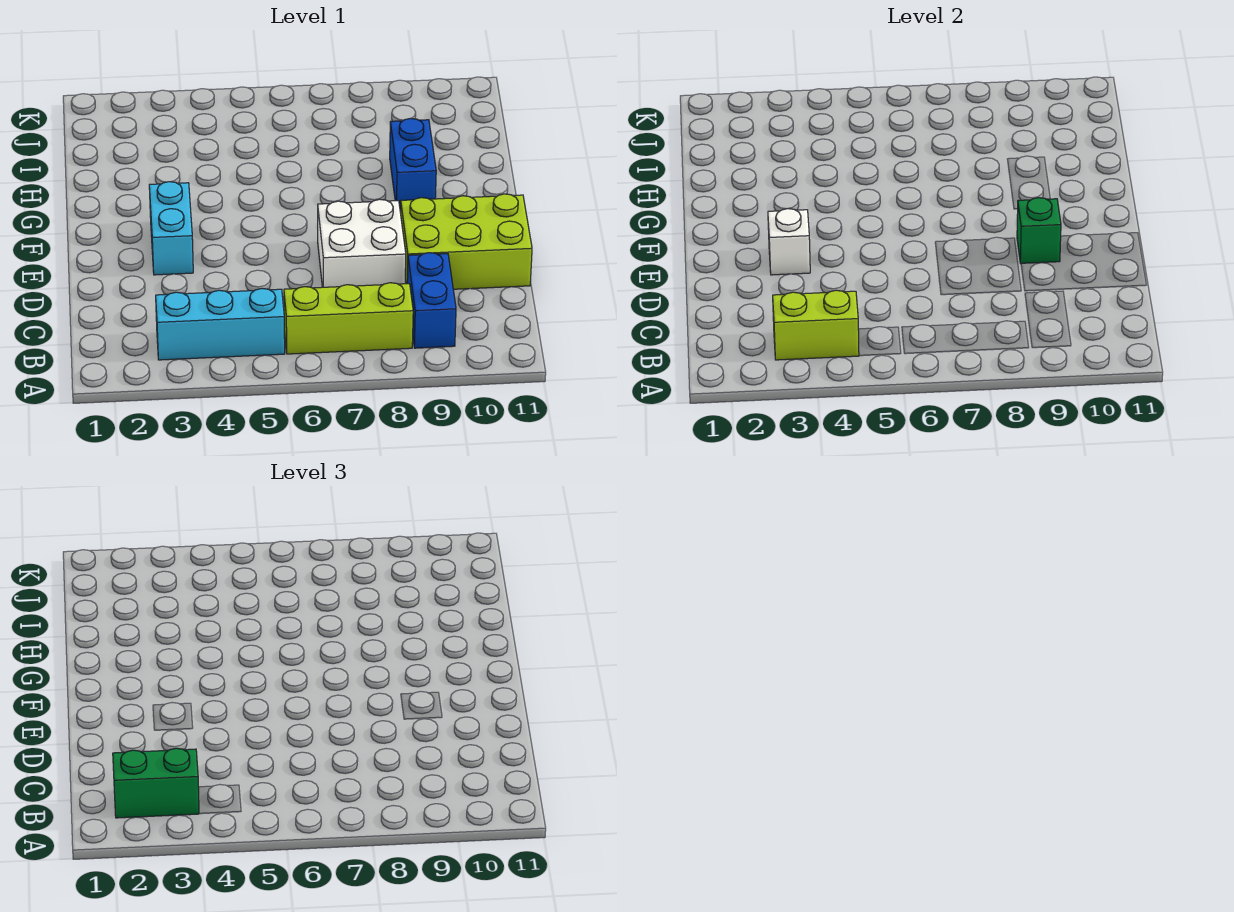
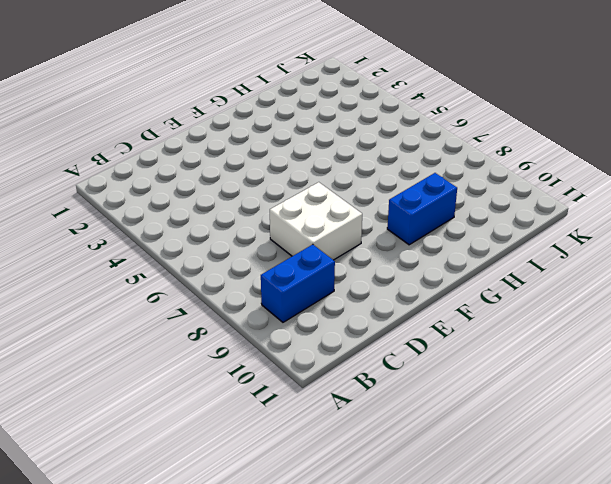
none -> cyan 1x3 brick [156,289,285,360]
none -> lime 1x3 brick [284,283,413,354]

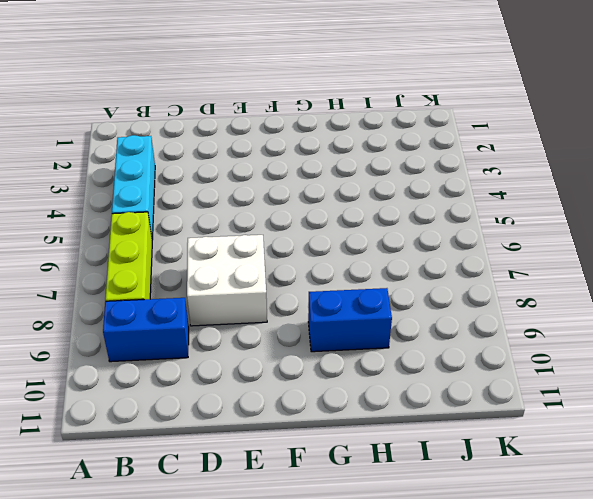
none -> lime 2x3 brick [401,194,532,289]
none -> cyan 1x2 brick [149,182,193,275]

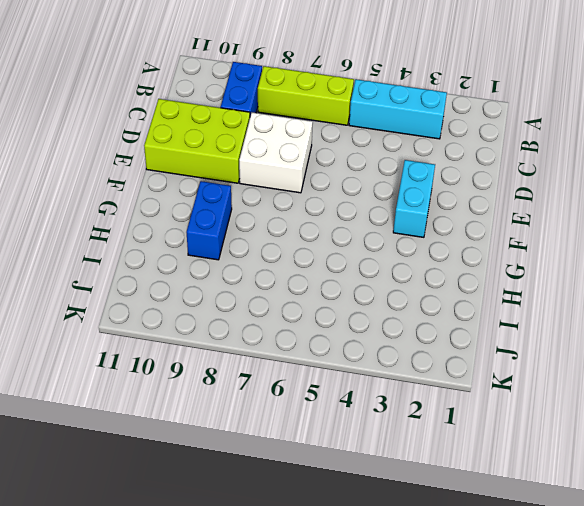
none -> lime 1x2 brick [773,290,859,360]
none -> white 1x1 brick [768,209,810,275]

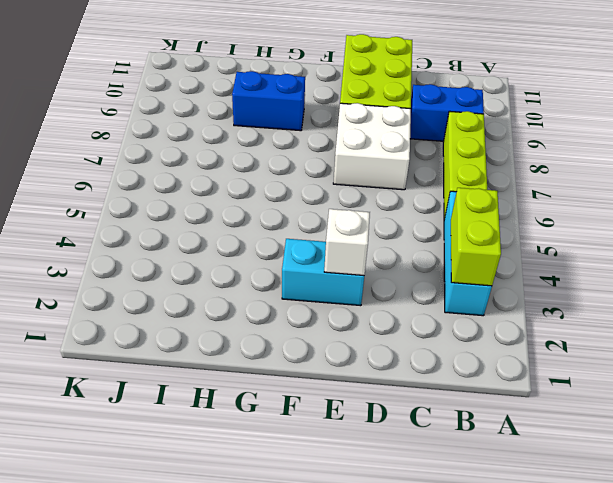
none -> green 1x1 brick [1017,198,1061,263]
none -> green 1x2 brick [113,748,199,818]

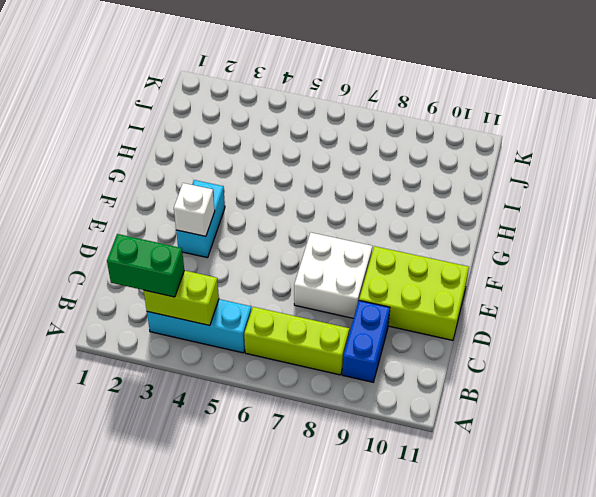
none -> blue 1x2 brick [390,118,436,209]
none -> green 1x1 brick [1017,198,1061,263]

